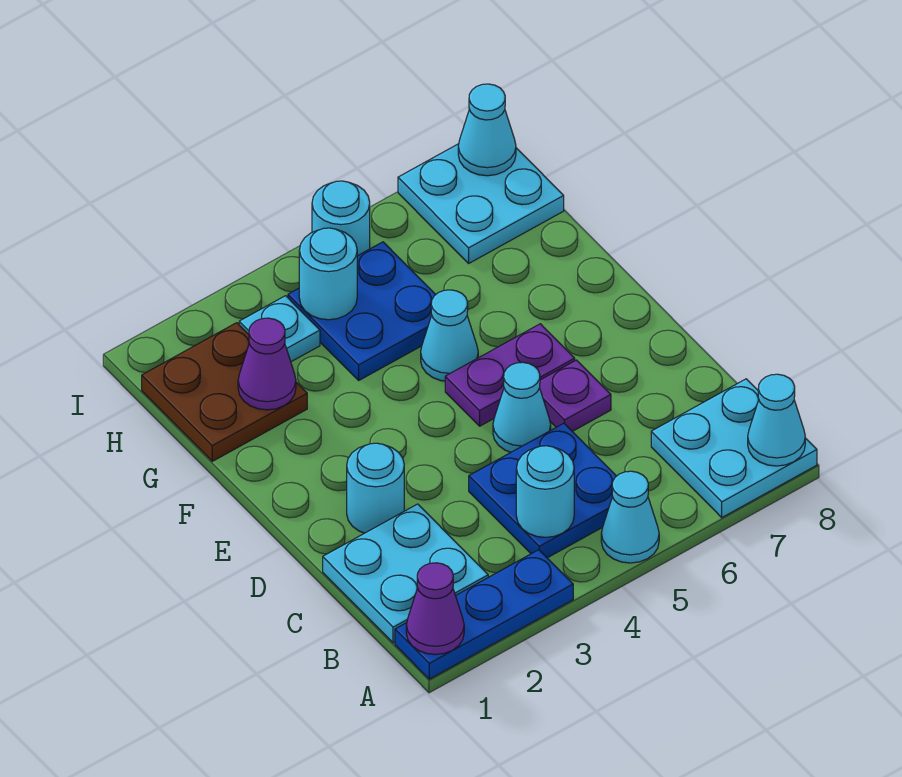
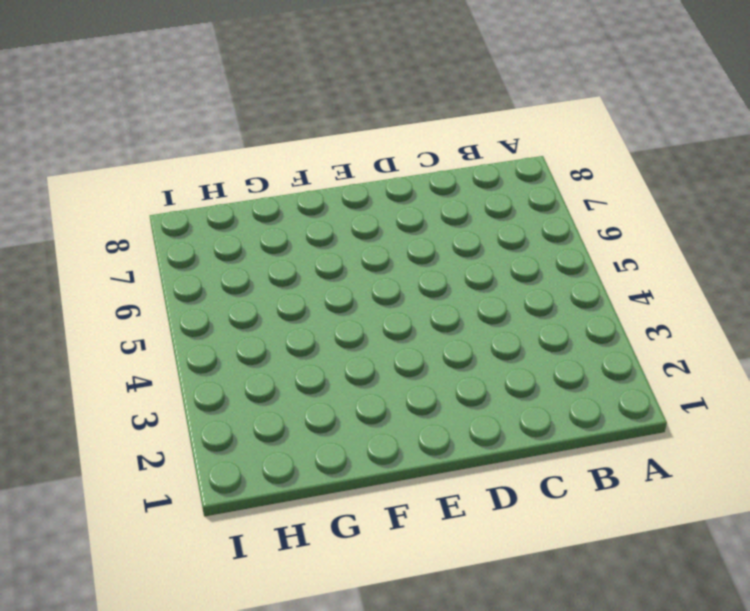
none -> blue 1x3 plate [395,550,573,679]
none -> cyan 1x1 cone [601,471,659,563]
none -> cyan 2x2 plate [651,379,817,517]

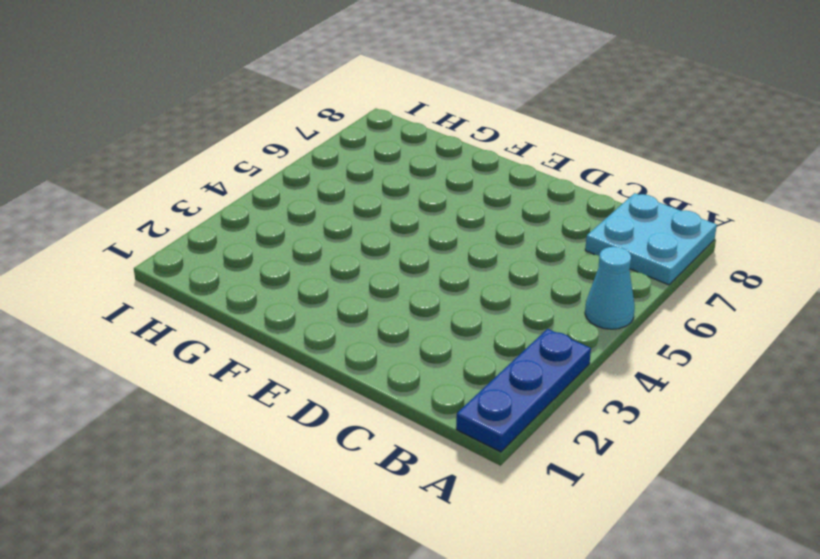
none -> cyan 2x2 plate [323,504,488,643]
none -> blue 2x2 plate [469,423,616,558]
none -> cyan 1x1 round brick [347,443,404,533]

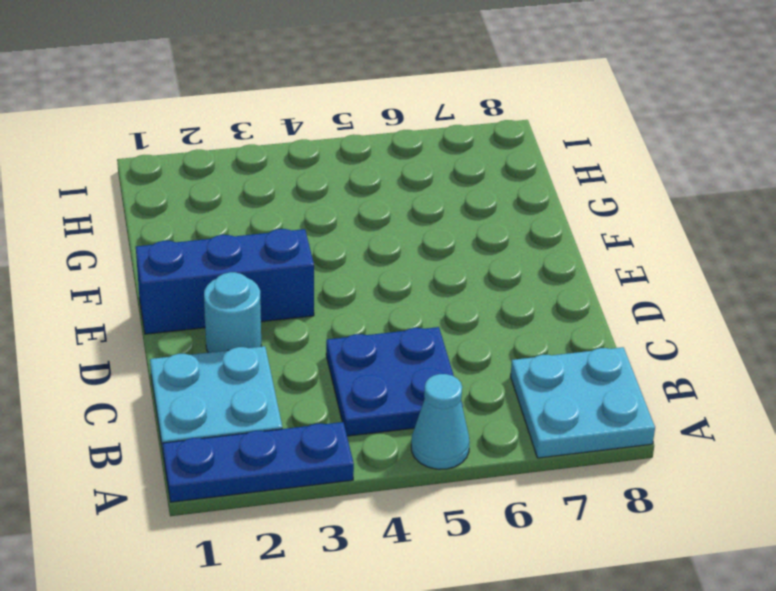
blue 1x3 brick [136,229,314,334] -> none
none -> cyan 1x1 cone [493,362,551,452]
none -> purple 1x1 plate [540,360,611,431]
none -> purple 1x2 plate [445,324,575,426]

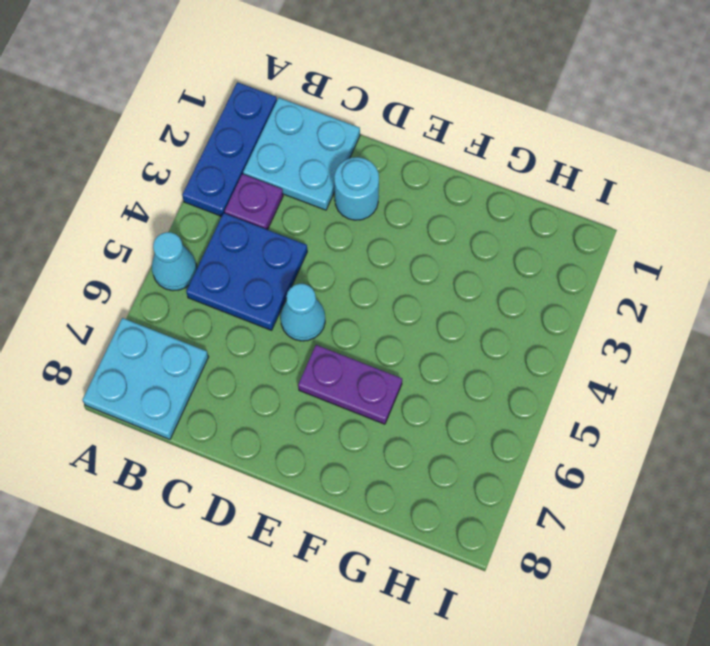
purple 1x1 plate [225,174,283,230] -> purple 1x1 plate moved to [540,360,611,431]
purple 1x2 plate [298,345,402,424] -> purple 1x2 plate turned to [445,324,575,426]
none -> cyan 1x1 cone [421,290,478,381]
none -> brown 2x2 plate [142,323,307,461]
none -> blue 2x2 plate [288,242,436,380]

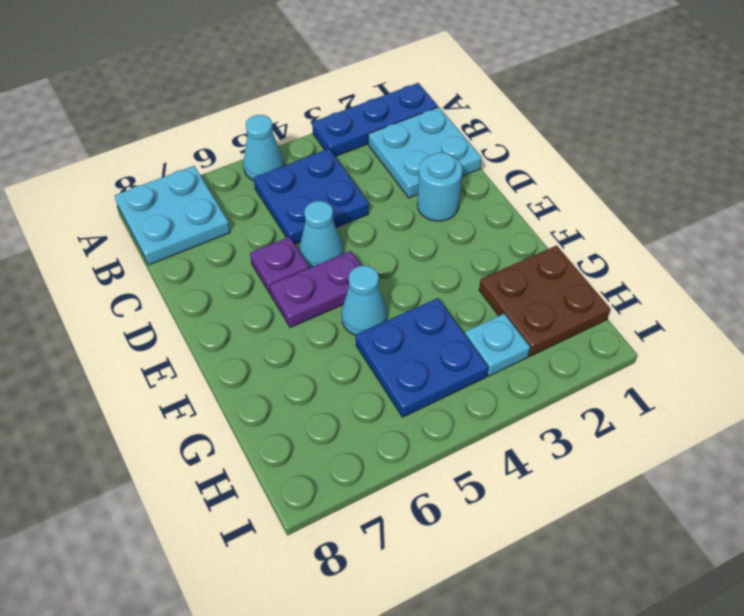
none -> cyan 2x2 plate [398,144,564,263]
none -> cyan 1x1 round brick [312,181,370,256]
none -> purple 1x1 cone [406,563,464,655]

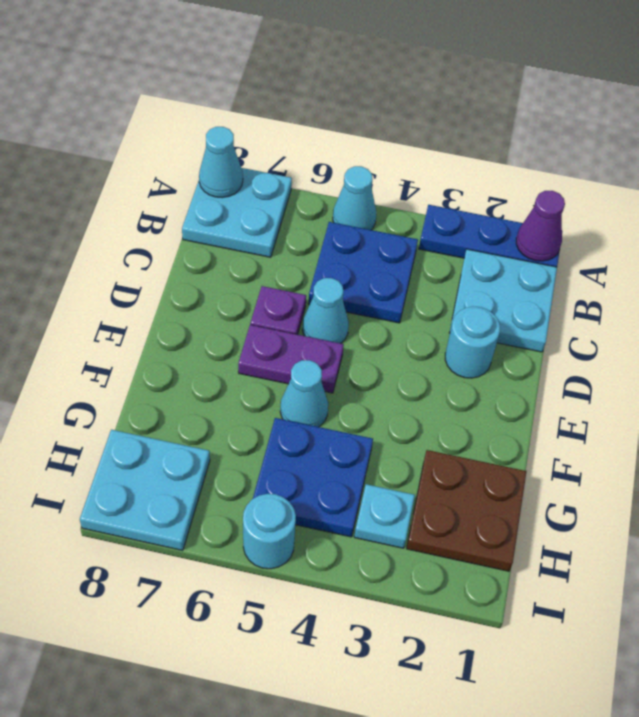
none -> cyan 1x1 round brick [516,446,574,537]
none -> purple 1x1 cone [238,318,296,410]
none -> cyan 1x1 round brick [299,228,357,320]

